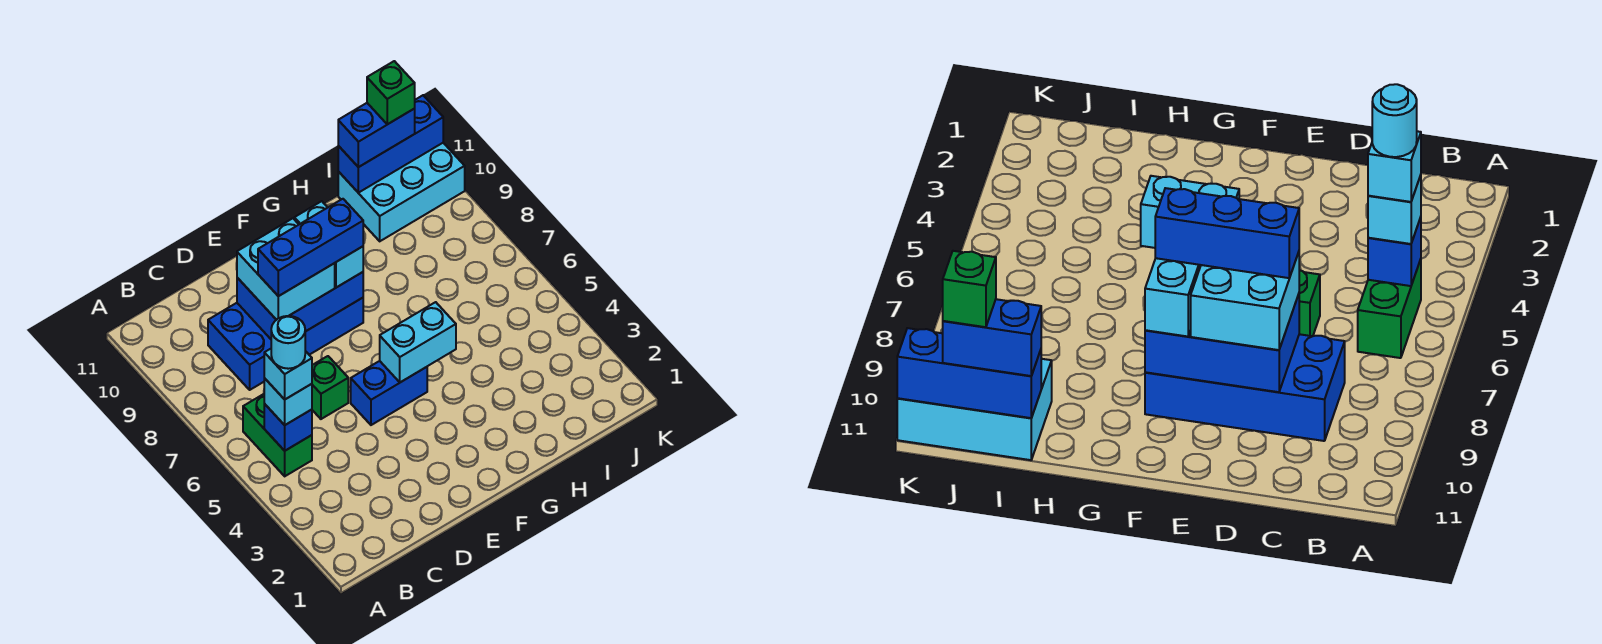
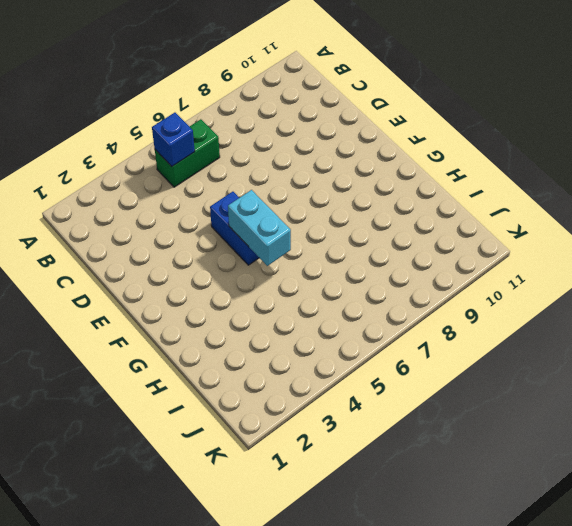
none -> blue 2x4 brick [208,298,363,390]
none -> green 1x1 brick [312,356,348,419]
none -> cyan 2x3 brick [338,143,465,241]

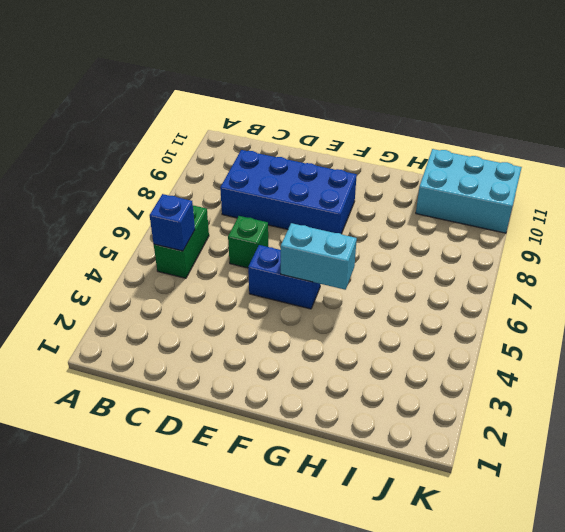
none -> blue 2x3 brick [237,272,363,339]
none -> blue 1x3 brick [338,95,443,193]
none -> cyan 1x1 brick [264,378,312,425]

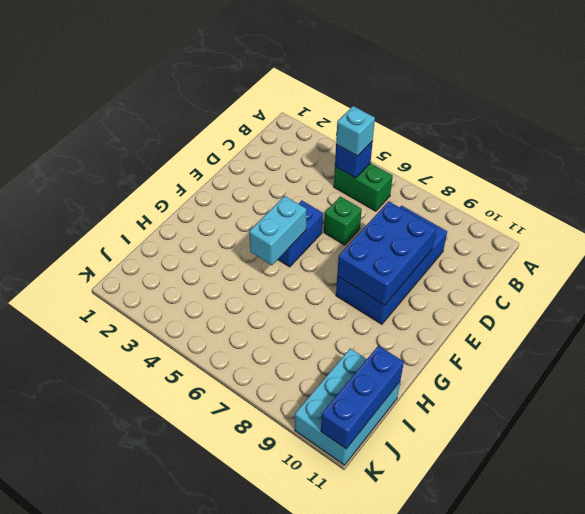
none -> cyan 2x2 brick [237,218,335,320]
none -> cyan 1x2 brick [294,201,363,288]
none -> blue 1x2 brick [338,103,415,167]

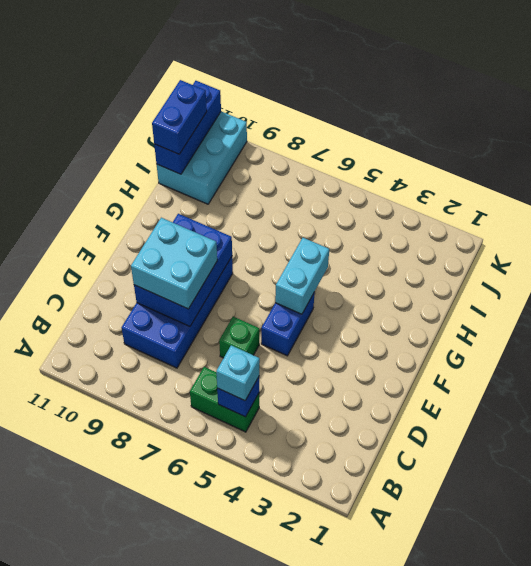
none -> cyan 1x2 brick [294,201,363,288]
none -> cyan 1x1 brick [264,349,312,399]
none -> blue 1x3 brick [258,199,363,296]

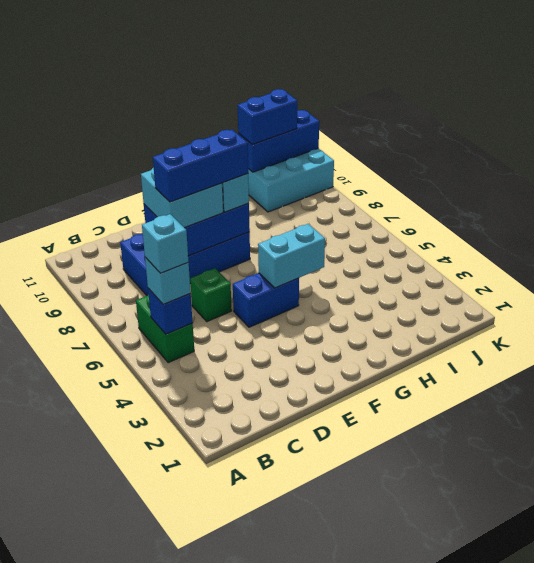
none -> green 1x1 brick [367,61,415,124]
none -> cyan 1x1 round brick [271,316,306,369]

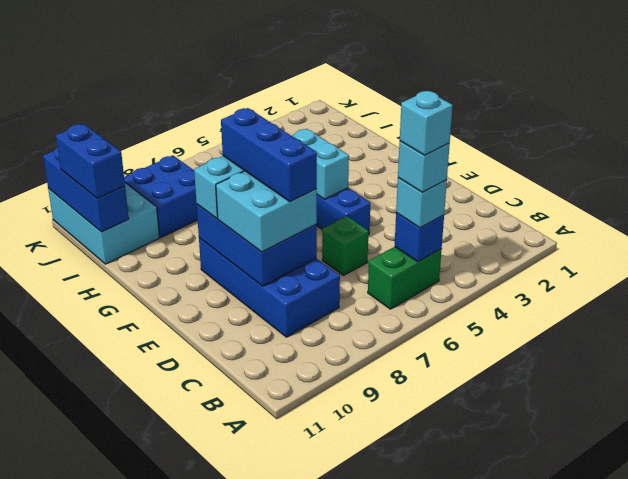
cyan 1x1 brick [400,91,453,155] -> cyan 1x1 round brick [271,316,306,369]
blue 2x2 brick [124,155,198,237] -> none
none -> green 1x1 brick [367,61,415,124]

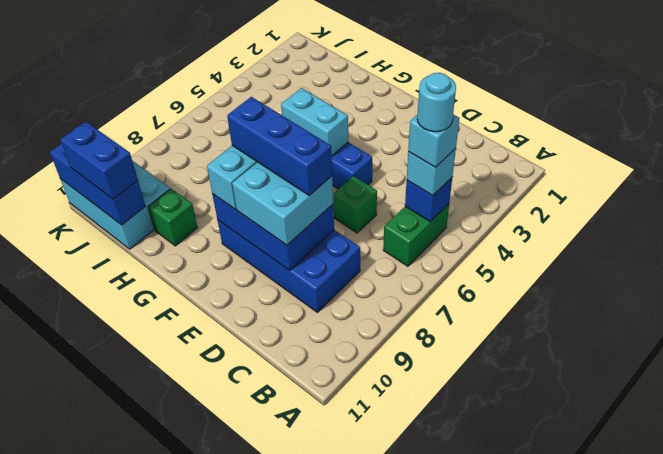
green 1x1 brick [148,189,198,246] -> green 1x1 brick moved to [367,61,415,124]

